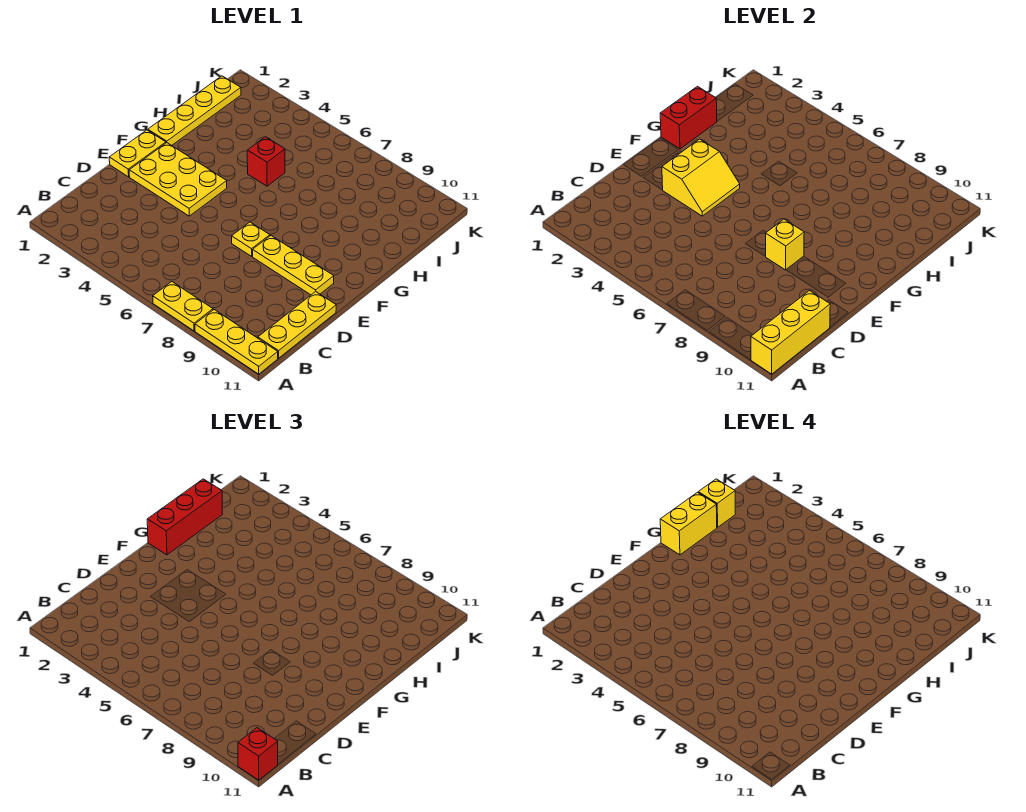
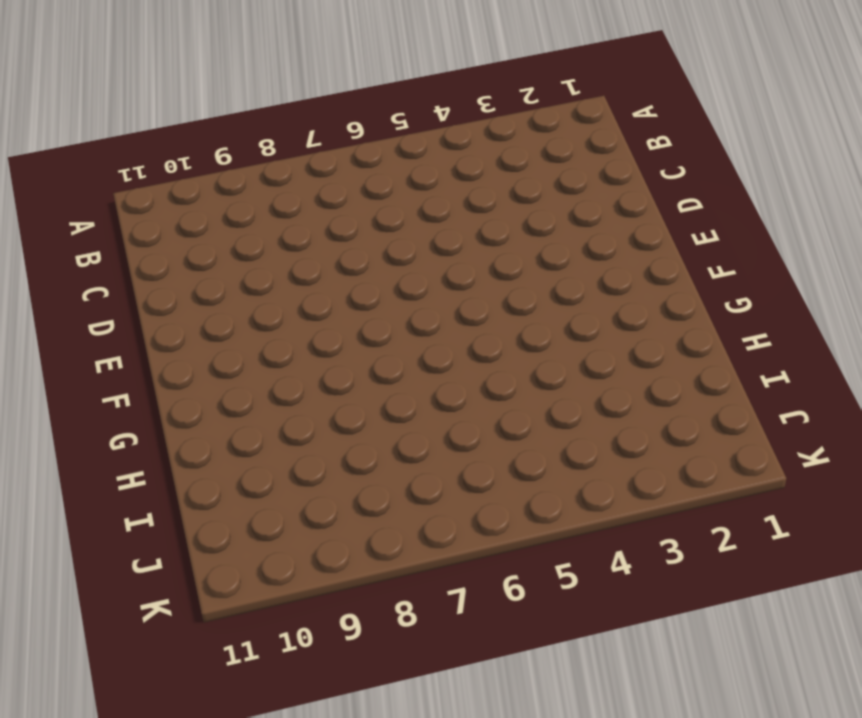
none -> yellow 1x2 plate [153,282,213,331]
none -> yellow 1x3 plate [195,310,278,374]
none -> yellow 1x3 plate [258,292,336,358]

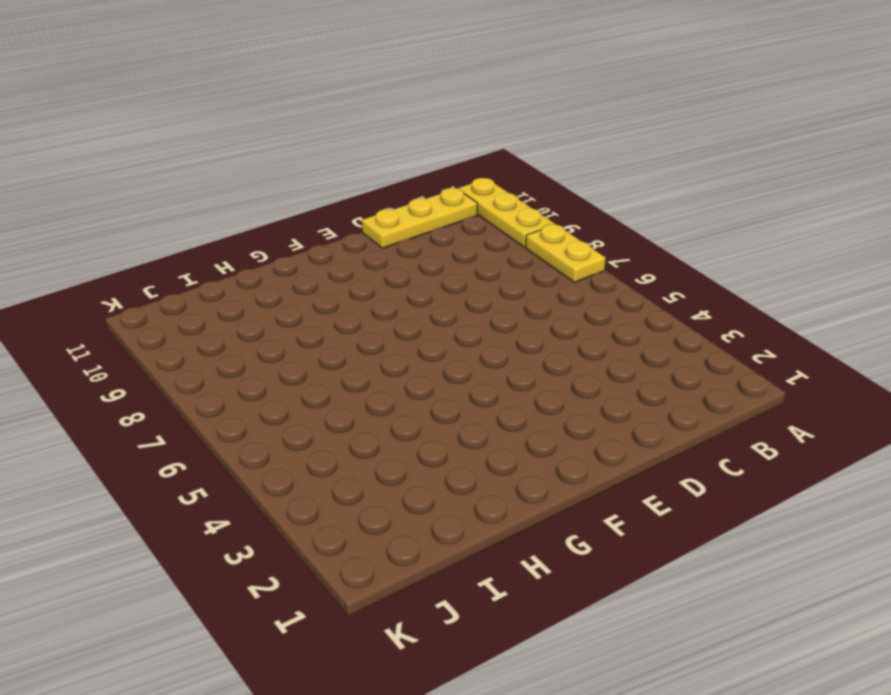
none -> yellow 1x2 plate [109,130,166,177]
none -> yellow 2x3 plate [129,143,227,216]
none -> yellow 1x1 plate [232,222,270,256]

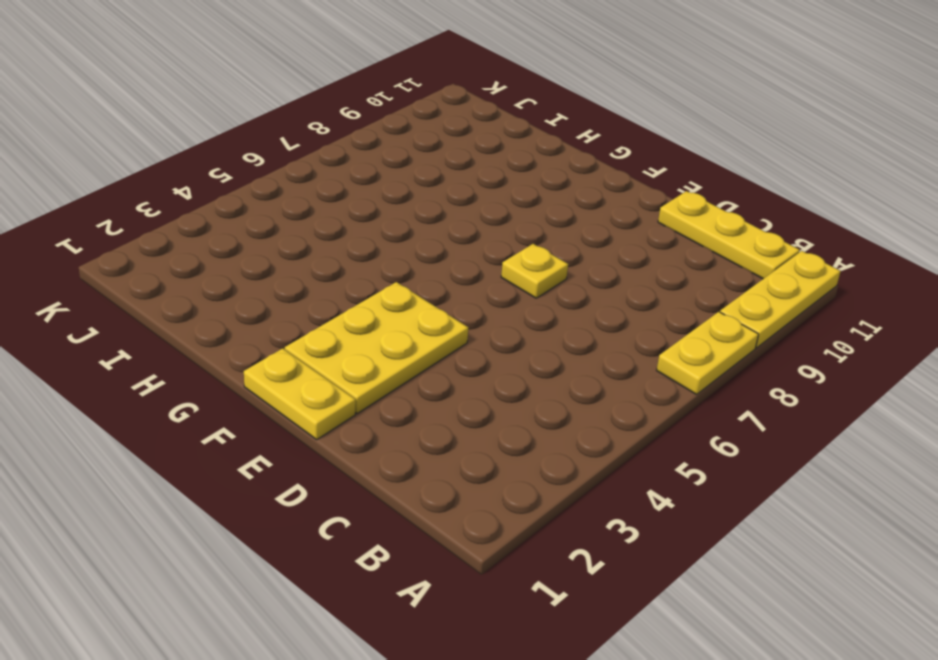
none -> yellow 1x3 plate [253,236,334,295]
none -> yellow 1x4 plate [148,76,241,145]
none -> red 1x1 brick [247,137,285,186]

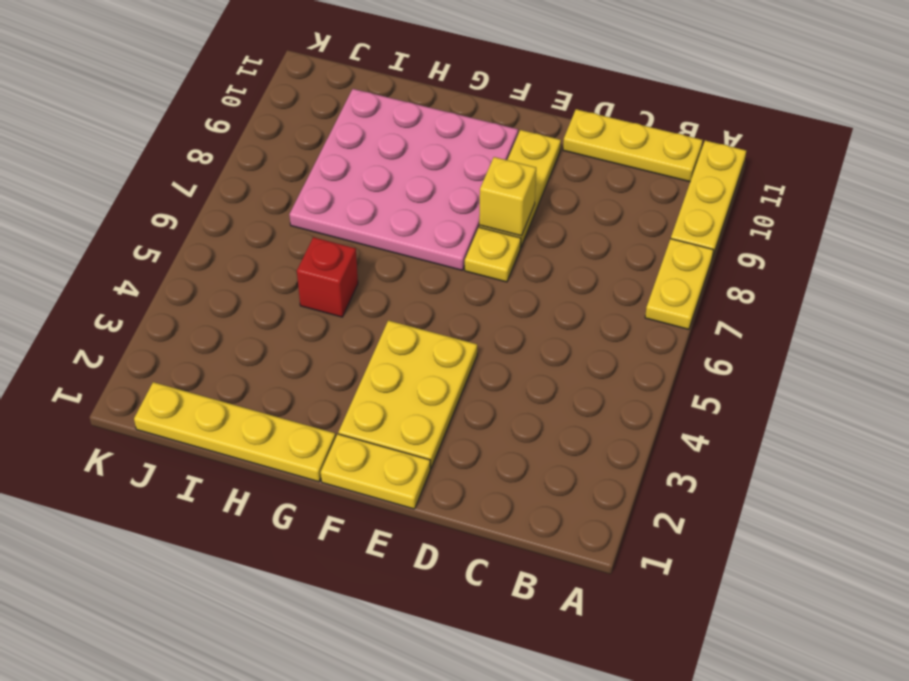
pink 4x4 plate [289,89,518,270] -> none
none -> yellow 1x3 brick [751,291,830,374]
none -> yellow 2x2 slope [662,139,740,216]
none -> red 1x2 brick [660,86,717,149]

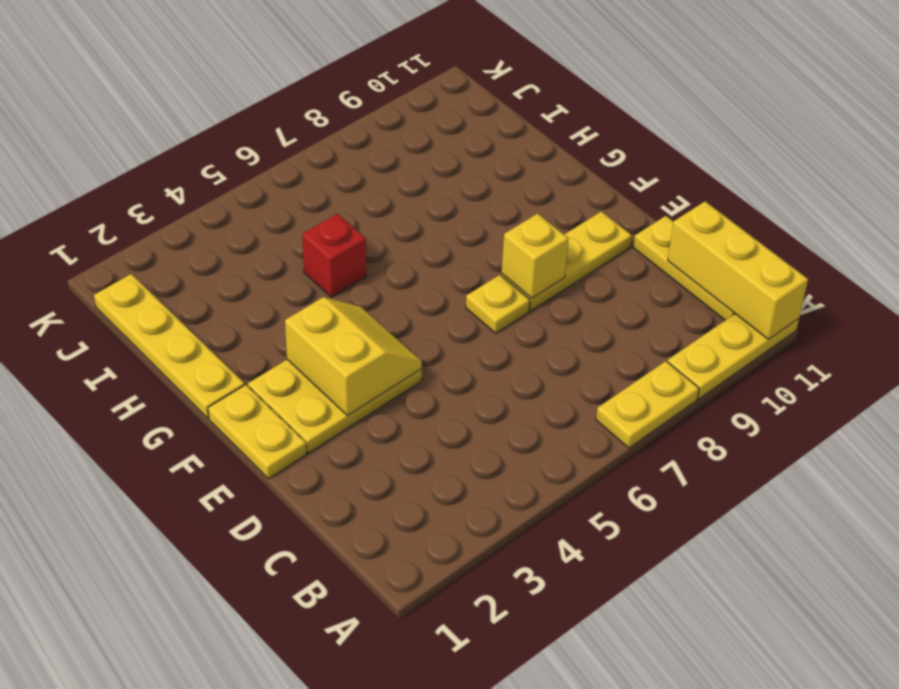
none -> red 1x2 brick [660,86,717,149]
none -> red 1x1 brick [238,728,278,780]
none -> red 1x3 brick [147,479,222,555]

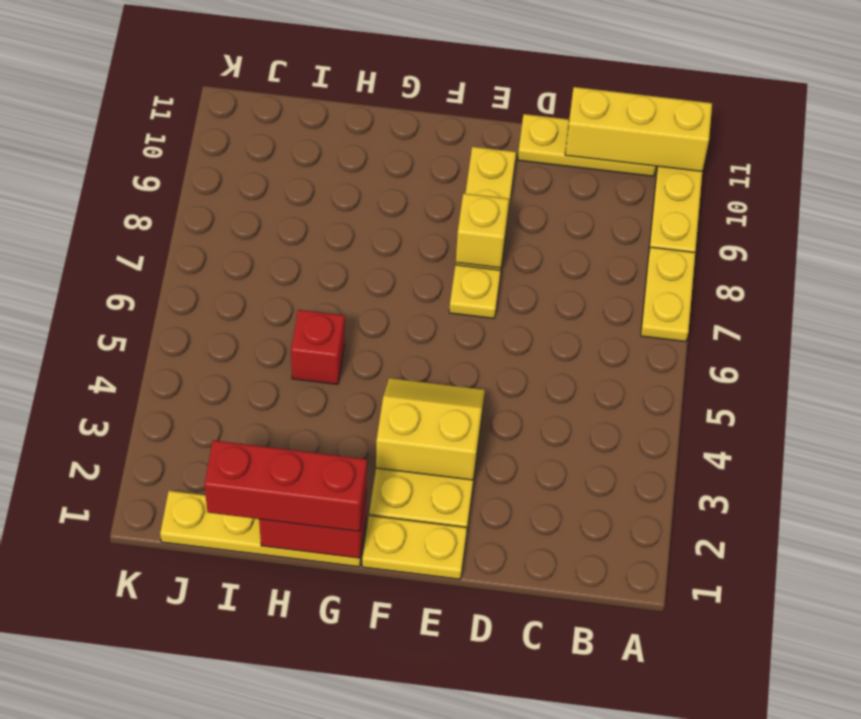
none -> red 1x1 brick [238,728,278,780]
none -> yellow 1x2 brick [660,492,717,555]
none -> yellow 1x1 brick [698,479,735,527]

